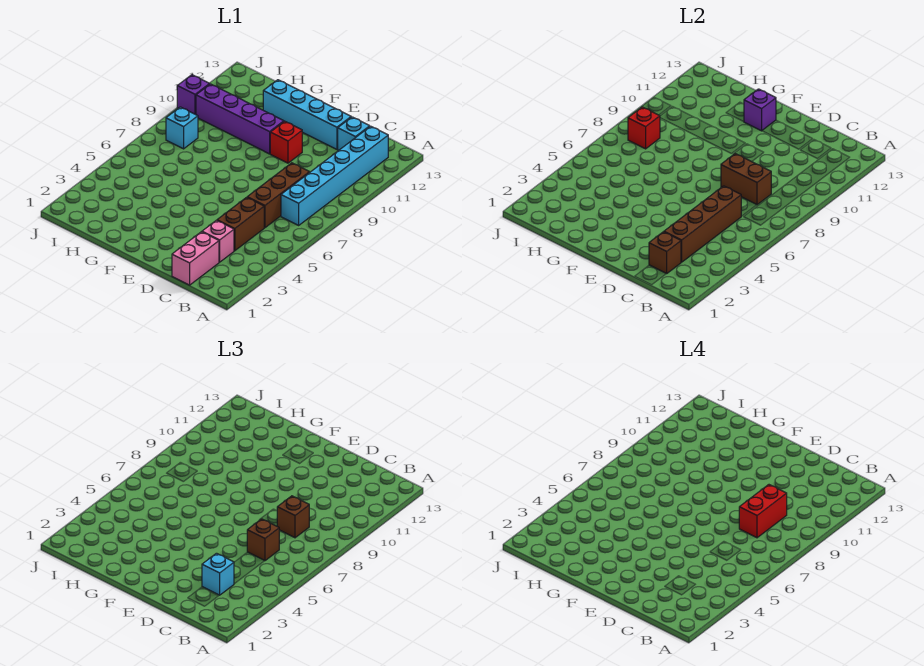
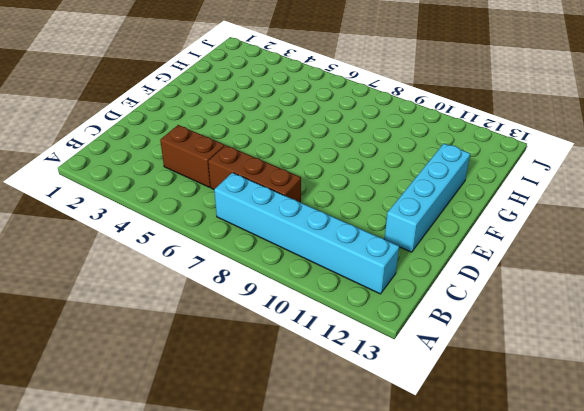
none -> pink 1x2 brick [172,232,219,285]
none -> pink 1x1 brick [202,220,234,262]
none -> cyan 1x1 brick [338,117,370,150]

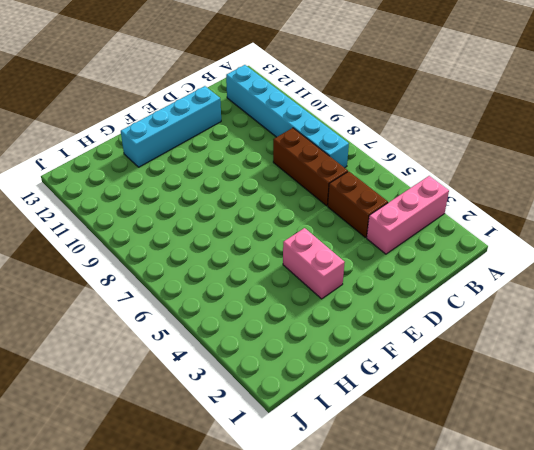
pink 1x3 brick [367,176,449,254] -> pink 1x1 brick [202,220,234,262]
pink 1x2 brick [283,228,345,299] -> pink 1x2 brick moved to [172,232,219,285]
none -> cyan 1x1 brick [338,117,370,150]
none -> red 1x1 brick [270,121,302,163]
none -> purple 1x4 brick [196,84,284,154]

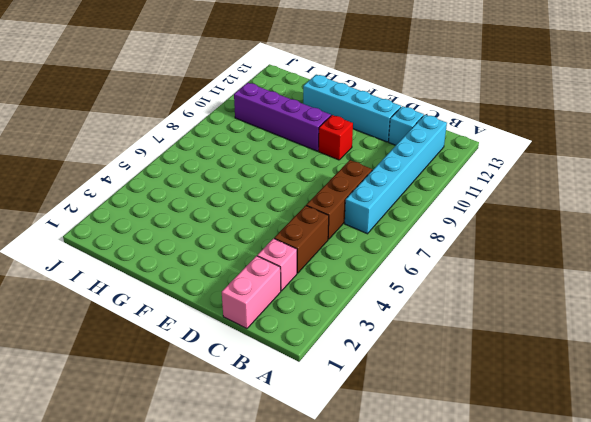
none -> cyan 1x1 brick [166,107,198,149]
none -> purple 1x1 brick [177,75,210,115]
none -> brown 1x1 brick [649,232,681,274]

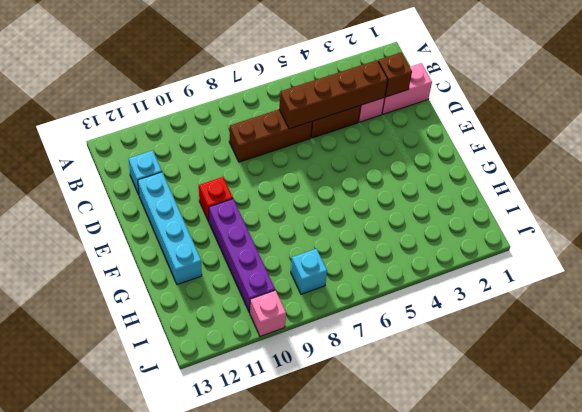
pink 1x1 brick [250,290,286,336] -> purple 1x1 brick [177,75,210,115]
none -> cyan 1x6 brick [281,126,388,225]
none -> brown 1x2 brick [721,154,771,205]
none -> purple 1x1 brick [744,89,776,131]

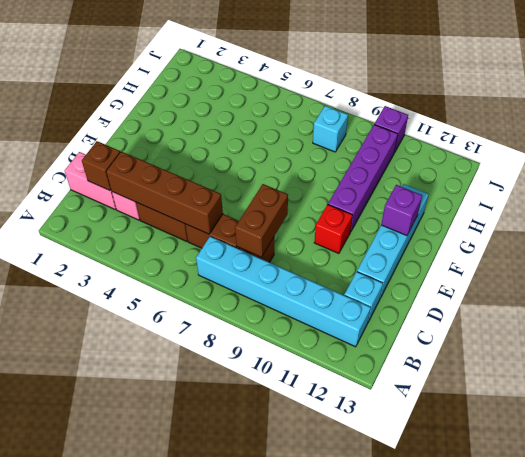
none -> red 1x1 brick [628,107,660,149]
none -> cyan 1x1 brick [202,553,234,595]
none -> brown 1x1 brick [247,519,279,561]

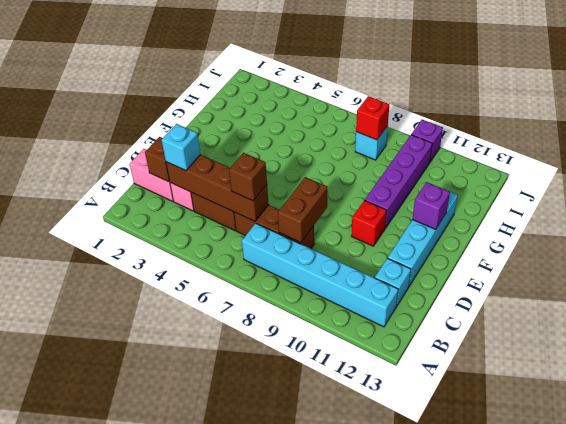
none -> brown 1x1 brick [277,496,309,538]
none -> red 1x2 brick [739,485,787,538]

